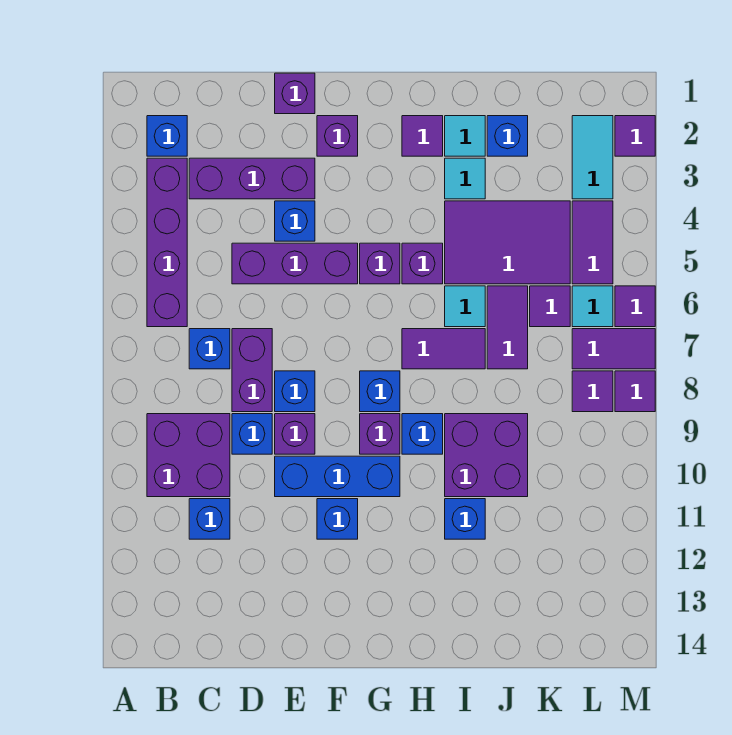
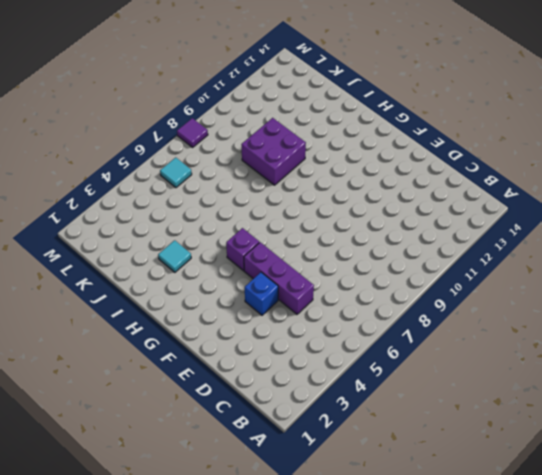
none -> blue 1x1 brick [147,116,187,156]
none -> purple 1x4 brick [147,158,187,327]
none -> purple 2x2 brick [147,414,230,497]
none -> purple 1x3 brick [189,158,315,199]

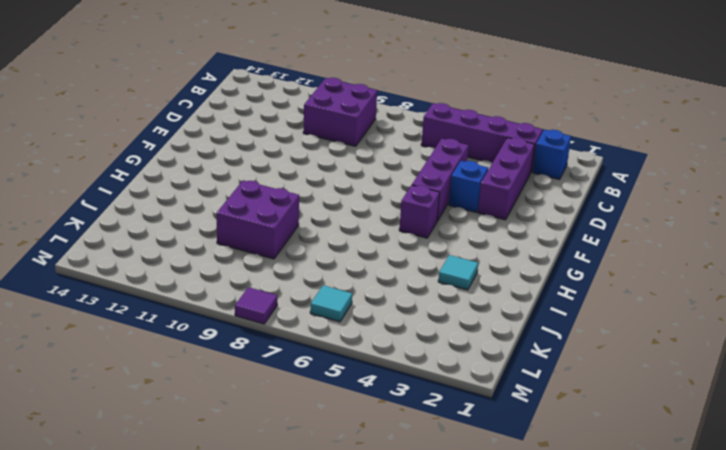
none -> blue 1x1 brick [189,329,230,369]
none -> blue 1x1 brick [189,499,230,539]
none -> purple 1x2 brick [232,329,272,412]
none -> blue 1x1 brick [232,414,272,454]

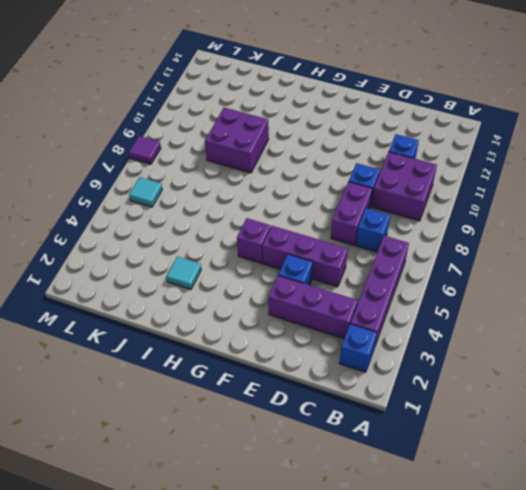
none -> purple 1x1 brick [275,73,315,114]
none -> blue 1x1 brick [275,371,315,412]
none -> purple 1x1 brick [275,414,315,454]
none -> blue 1x3 brick [275,456,400,497]

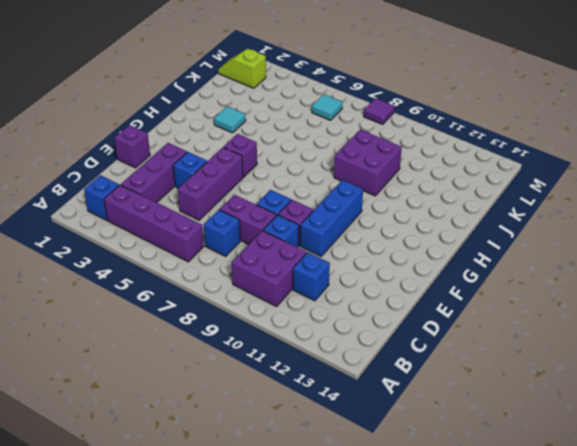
lime 1x2 slope [218,49,266,88] -> cyan 1x2 tile [572,116,613,199]
none -> purple 1x1 brick [317,116,358,156]
none -> blue 1x1 brick [317,499,358,539]
none -> blue 1x1 brick [360,371,400,412]
none -> purple 1x1 brick [360,414,400,454]

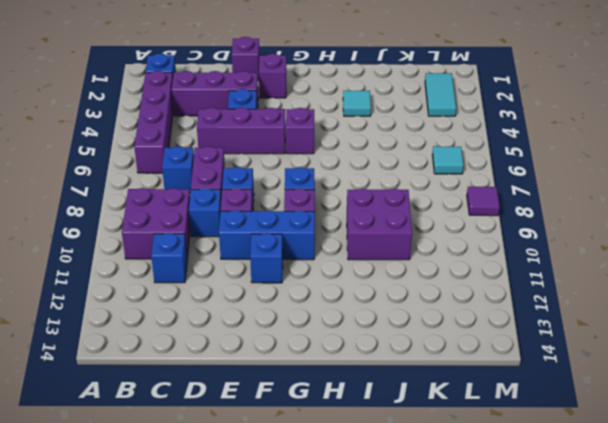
none -> purple 1x1 tile [402,116,443,156]
none -> purple 1x1 brick [402,243,443,284]
none -> purple 1x2 tile [402,329,485,369]
none -> blue 1x1 brick [402,414,443,454]

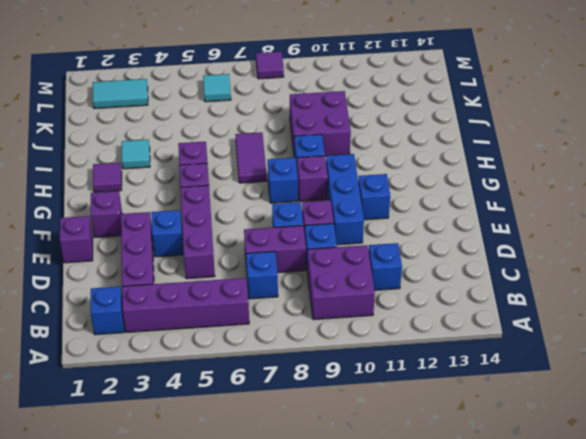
none -> cyan 1x1 tile [445,116,485,156]
none -> purple 2x3 tile [445,201,570,284]
none -> cyan 1x1 tile [445,286,485,327]
none -> blue 1x1 brick [445,499,485,539]

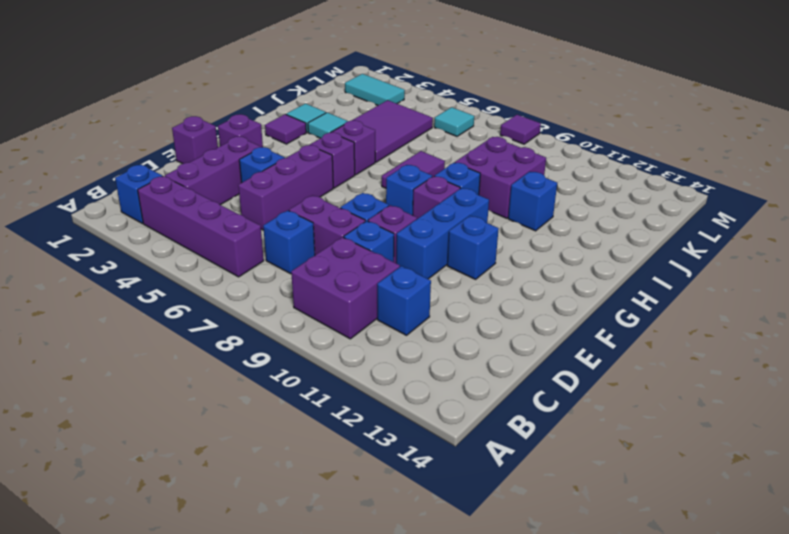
none -> cyan 1x1 tile [445,286,485,327]
none -> blue 1x1 brick [487,116,528,156]
none -> purple 1x2 tile [487,286,528,369]
none -> purple 1x1 tile [530,286,570,327]

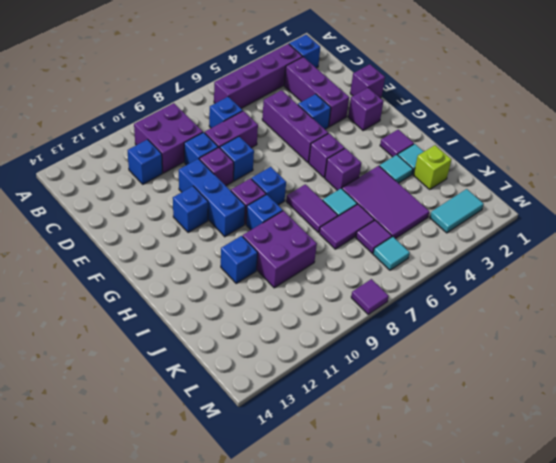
lime 1x1 brick [414,145,451,189] -> blue 1x1 brick [487,116,528,156]
none -> purple 1x2 tile [572,201,613,284]
none -> purple 1x2 tile [572,329,655,369]
none -> purple 1x1 tile [572,371,613,412]
none -> purple 1x1 tile [615,116,655,156]

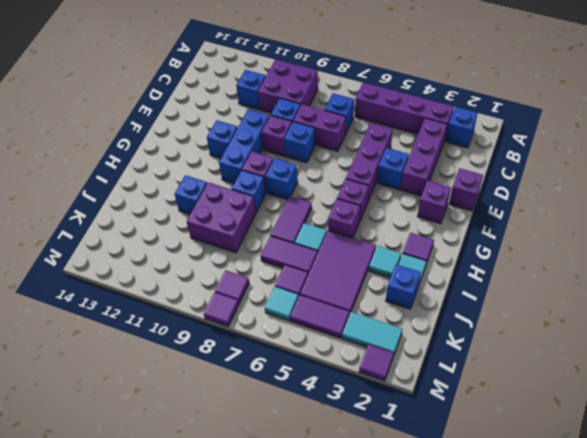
none -> purple 1x2 tile [572,329,655,369]
none -> purple 1x1 tile [615,286,655,327]

